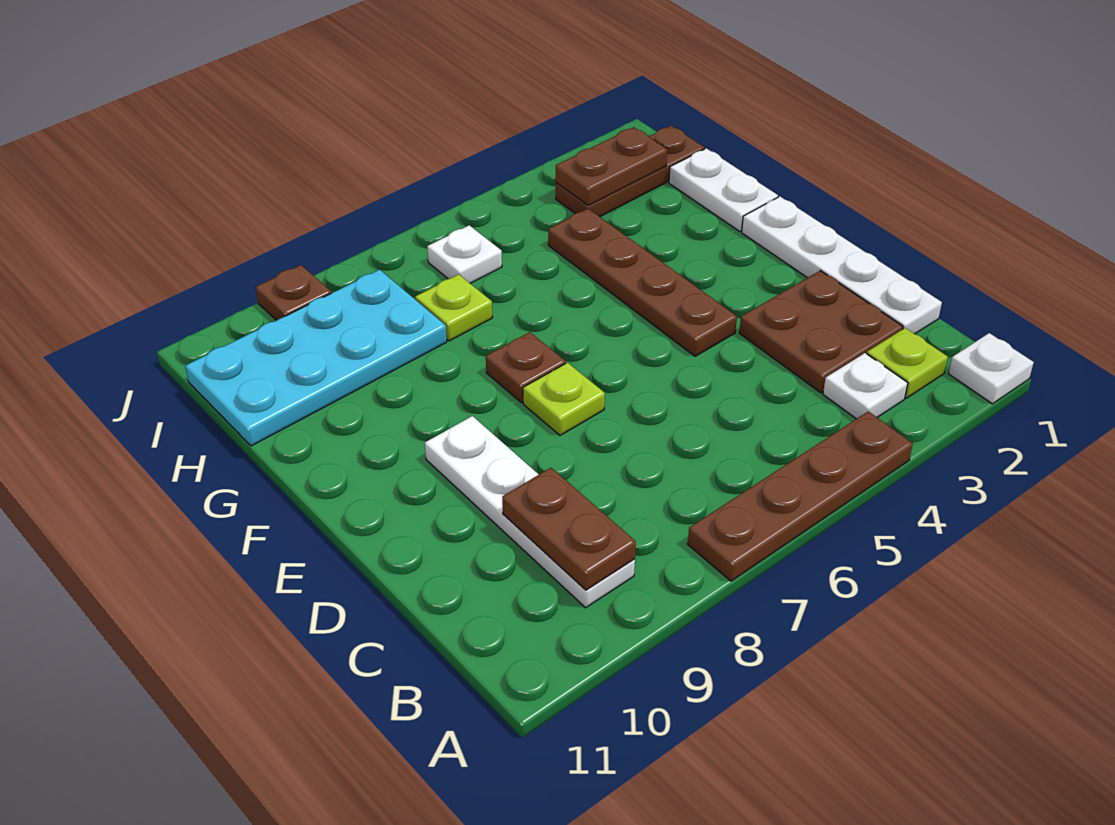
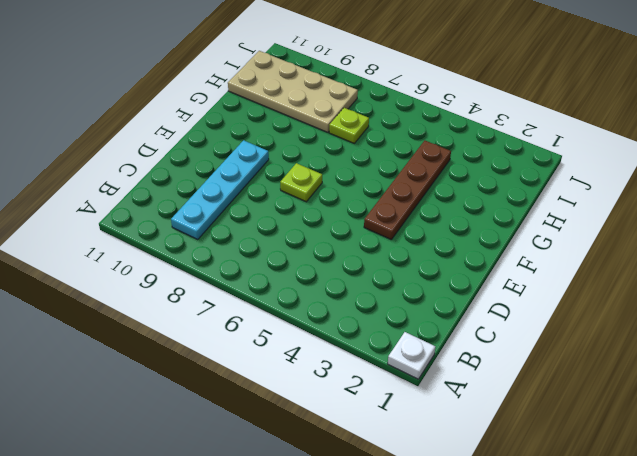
cyan 1x4 plate [171,140,269,240] -> white 1x4 plate [425,416,635,608]
tan 2x4 plate [228,51,358,132] -> cyan 2x4 plate [185,270,447,446]
none -> brown 1x4 plate [688,411,913,581]
none -> lime 1x1 plate [867,328,948,398]
none -> white 1x1 plate [823,353,908,419]

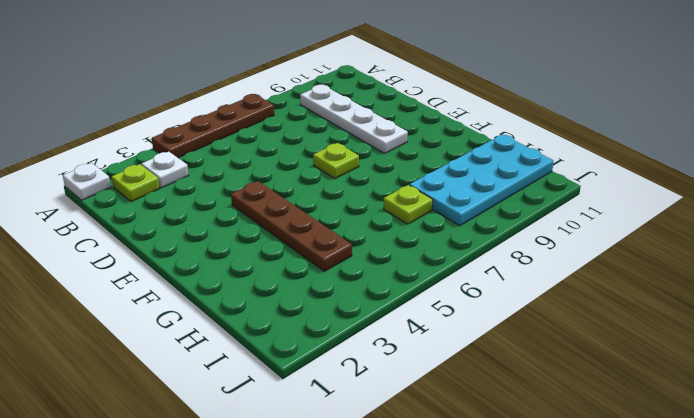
none -> white 1x4 plate [742,197,942,334]
none -> brown 2x2 plate [739,271,903,393]
none -> brown 1x1 plate [486,332,566,403]

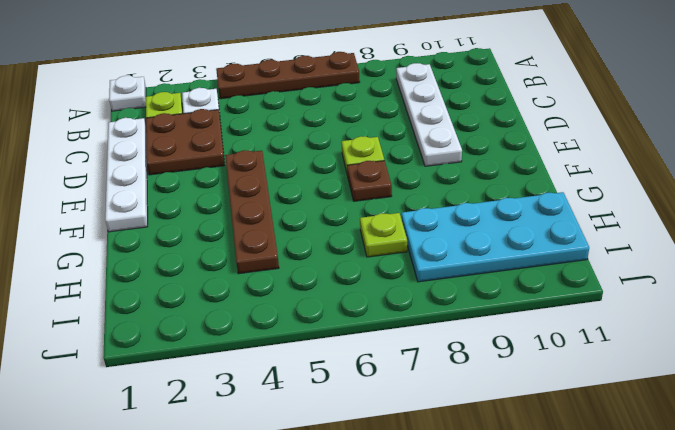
none -> white 1x2 plate [669,148,778,231]
none -> brown 1x3 plate [556,126,705,217]
none -> white 1x1 plate [427,225,502,284]

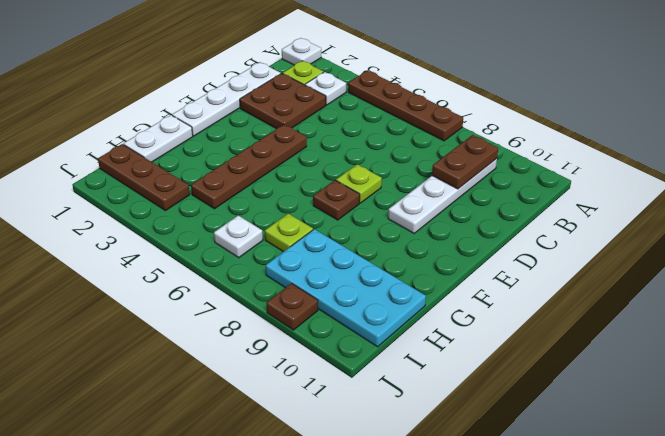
none -> brown 1x2 plate [556,127,667,205]

